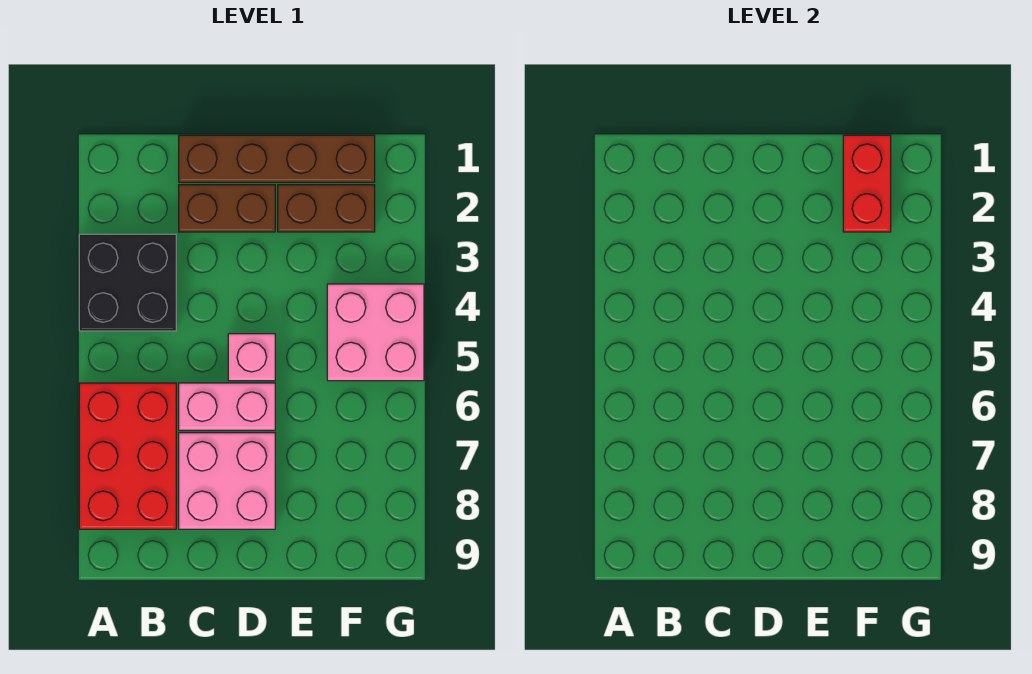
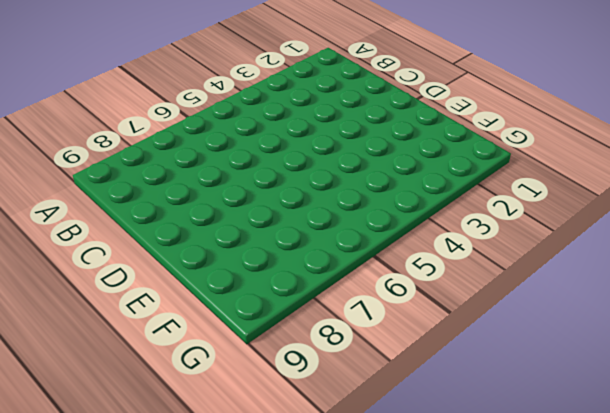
none -> black 2x2 brick [79,234,176,331]
none -> red 2x3 brick [79,383,176,529]

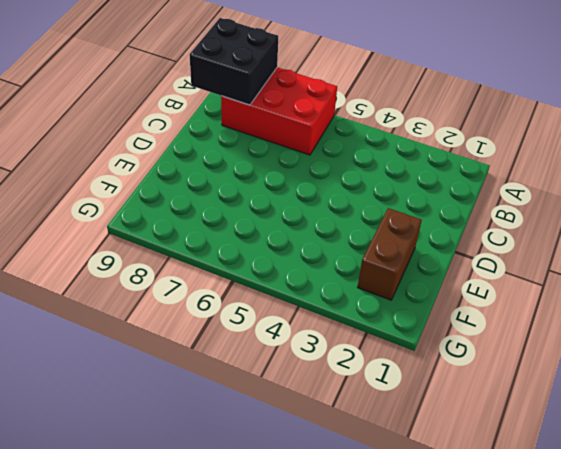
black 2x2 brick [190,18,278,105] -> black 2x2 brick moved to [79,234,176,331]
none -> brown 1x4 brick [179,135,375,182]
none -> brown 1x2 brick [179,185,275,232]

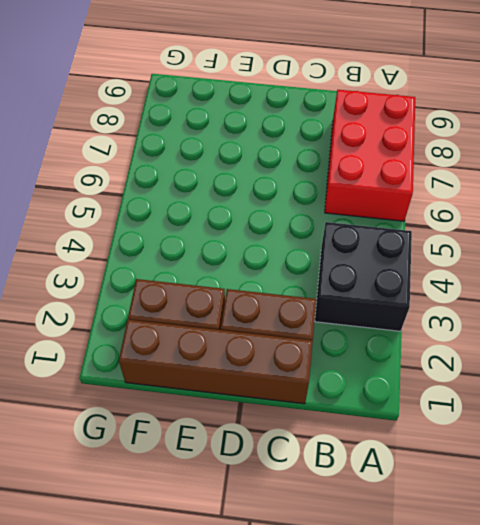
none -> pink 1x2 brick [179,383,275,430]
none -> pink 2x2 brick [179,433,275,529]

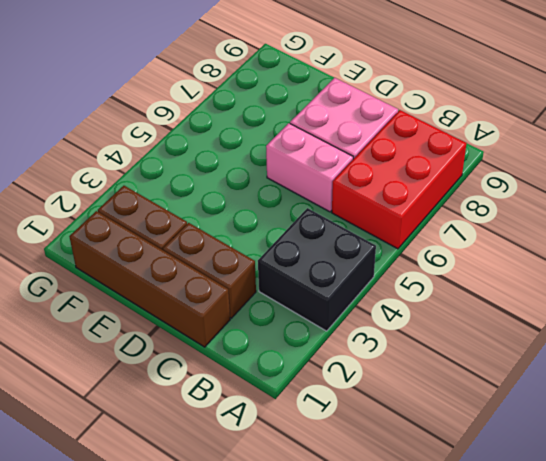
none -> pink 1x1 brick [228,334,275,381]
none -> pink 2x2 brick [327,284,424,381]

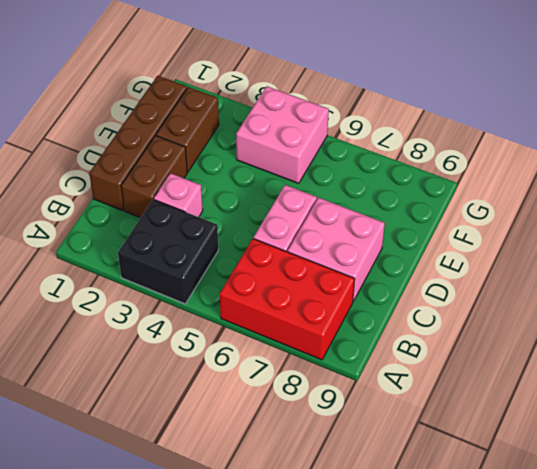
pink 1x1 brick [154,173,203,217] -> pink 1x1 brick moved to [228,334,275,381]
none -> red 1x2 brick [843,135,891,232]

